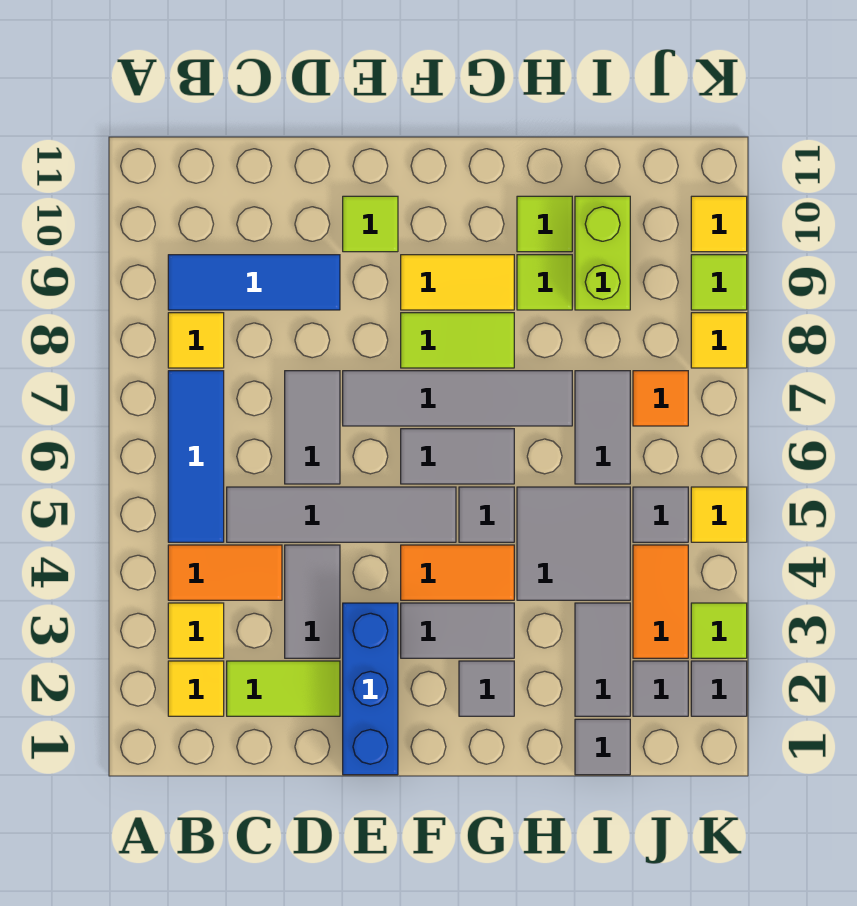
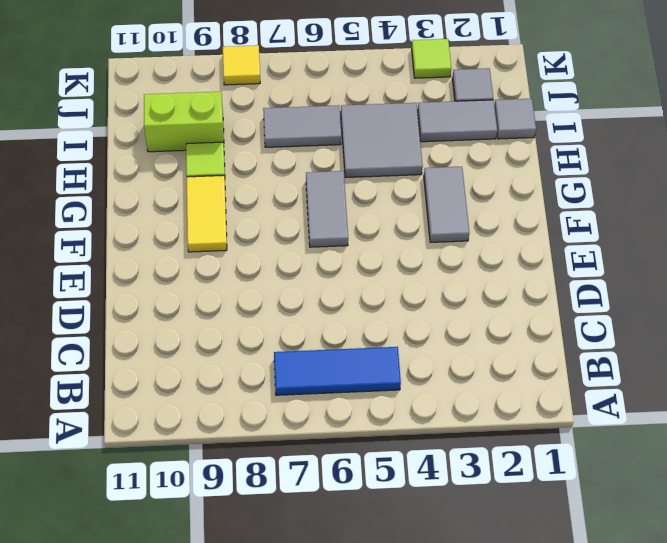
none -> yellow 1x1 tile [168,661,224,716]
none -> yellow 1x1 tile [168,603,224,658]
none -> orange 1x2 tile [168,545,282,600]
none -> yellow 1x1 tile [168,313,224,368]

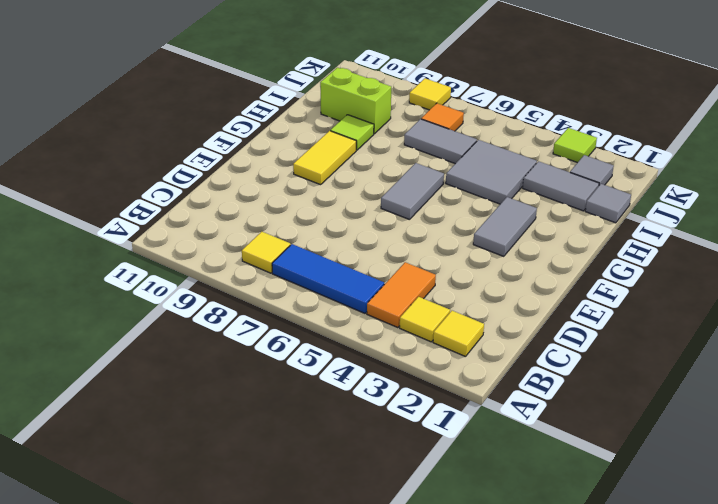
none -> blue 1x3 tile [168,255,340,310]
none -> lime 1x2 tile [227,661,340,716]
none -> grey 1x4 tile [227,487,456,542]
none -> grey 1x2 tile [285,545,340,658]

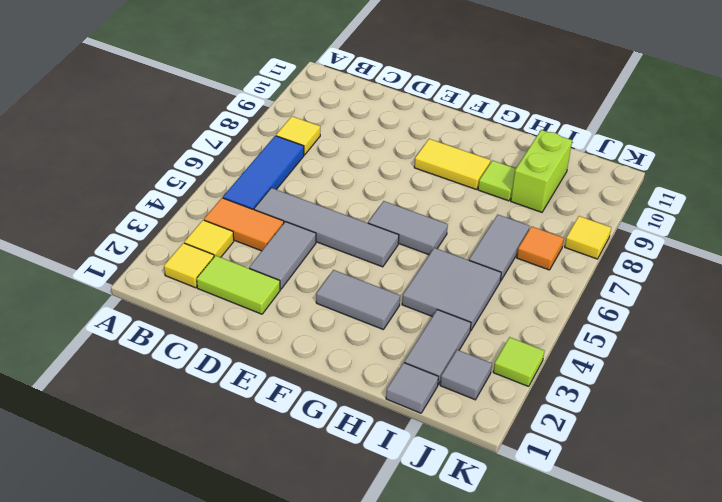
none -> blue 1x3 tile [168,255,340,310]
none -> grey 1x2 tile [285,371,340,484]
none -> blue 1x3 brick [343,603,398,775]
none -> grey 1x4 tile [343,371,572,426]

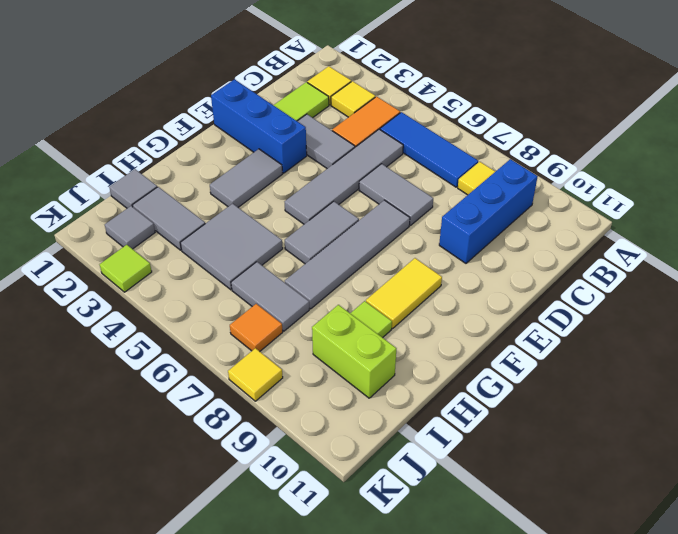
blue 1x3 brick [439,159,538,263] -> blue 1x3 tile [168,255,340,310]
none -> lime 1x1 tile [343,196,398,252]
none -> orange 1x2 tile [401,545,514,600]
none -> lime 1x2 tile [401,313,514,368]
none -> grey 1x1 tile [459,661,514,716]

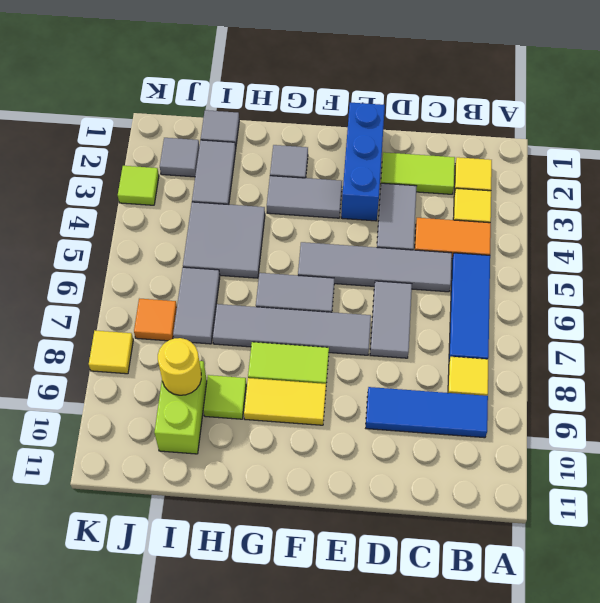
yellow 1x1 round brick [158,338,201,395] -> none
none -> lime 1x1 tile [343,196,398,252]
none -> orange 1x2 tile [401,545,514,600]
none -> grey 1x1 tile [459,487,514,542]
none -> lime 1x1 tile [517,196,572,252]

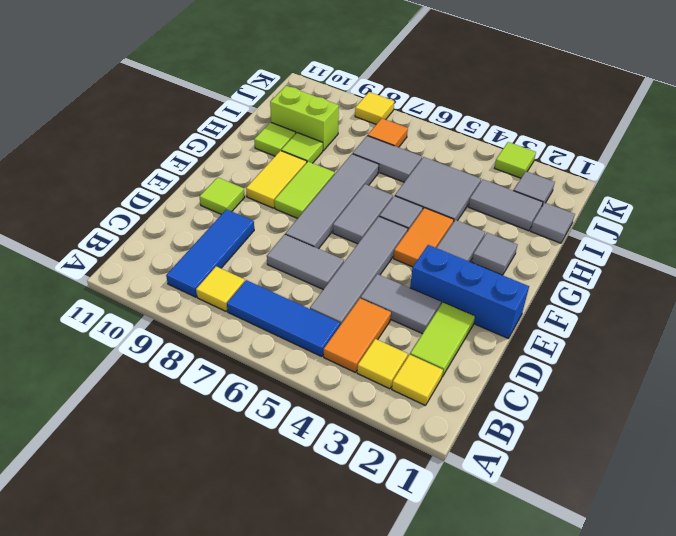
none -> orange 1x2 tile [633,545,688,658]
none -> grey 1x1 tile [633,487,688,542]
none -> grey 1x1 tile [691,661,747,716]
none -> yellow 1x1 tile [691,487,747,542]

